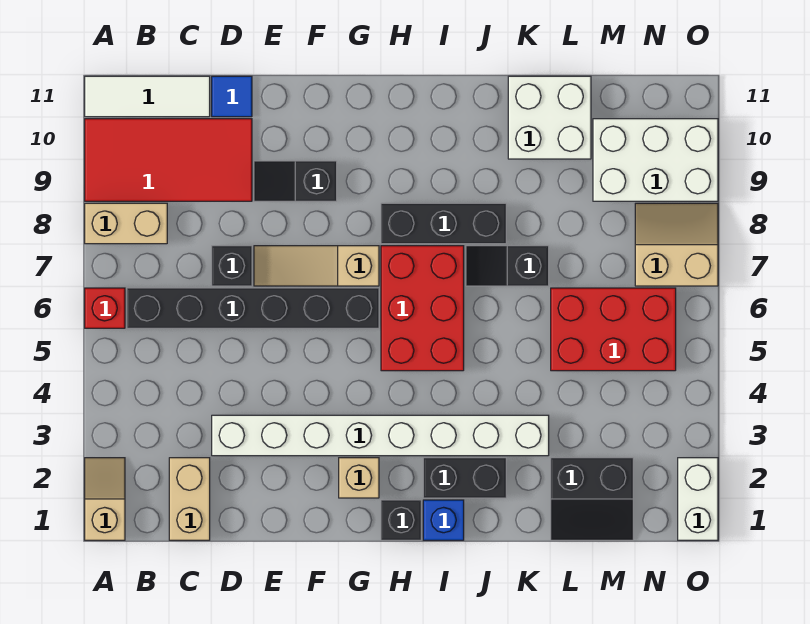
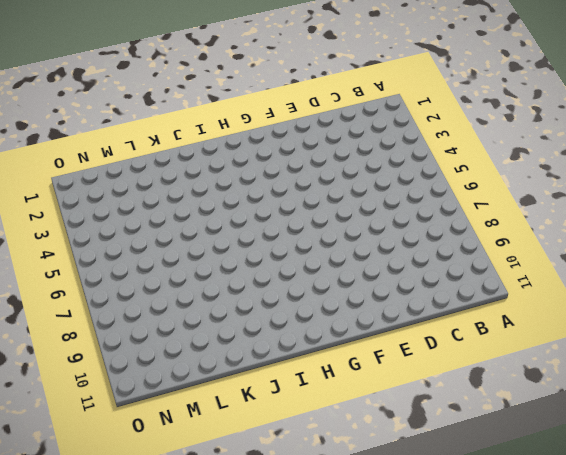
none -> tan 1x2 slope [85,458,125,540]
none -> red 1x1 brick [85,288,125,328]
none -> tan 1x2 brick [85,203,167,244]

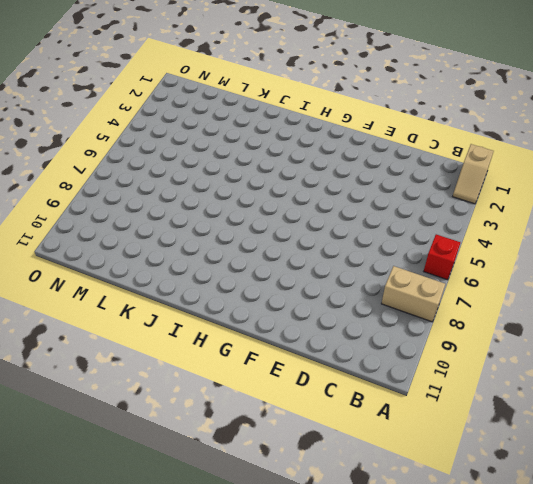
none -> red 2x4 tile [85,119,252,201]
none -> white 1x3 tile [85,76,210,117]
none -> black 1x6 brick [127,288,379,328]

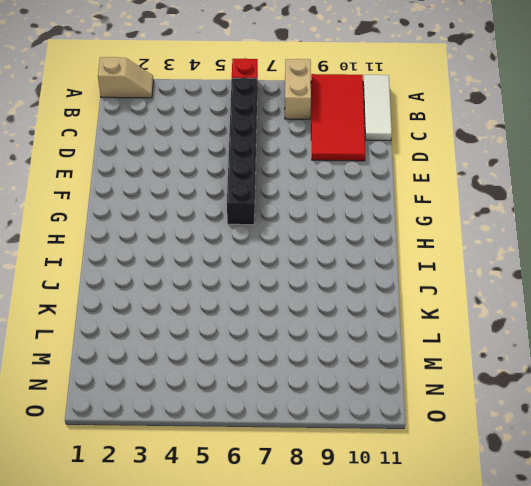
none -> tan 1x2 brick [169,458,210,540]
none -> white 1x8 brick [212,415,549,456]
none -> black 1x1 brick [212,246,252,286]

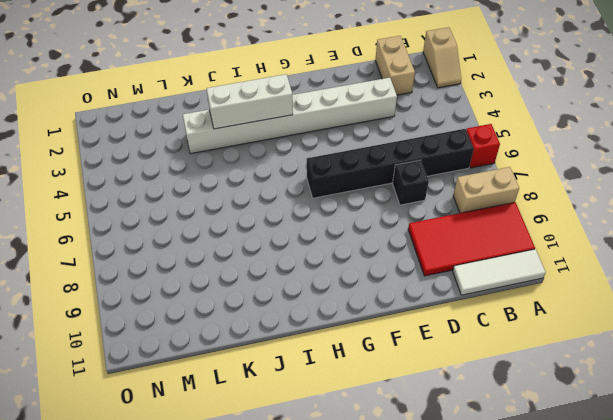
white 1x3 brick [207,74,293,129] -> none
none -> blue 1x1 tile [212,76,252,117]
none -> tan 1x3 slope [254,246,379,286]
none -> black 1x2 slope [254,161,337,201]

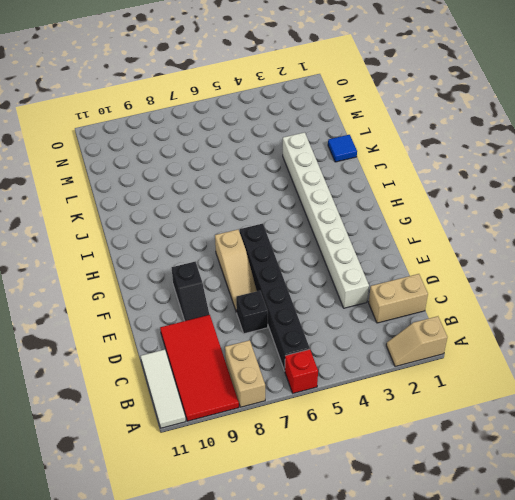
blue 1x1 tile [328,135,357,162] -> blue 1x1 tile moved to [212,76,252,117]
none -> tan 1x1 brick [339,458,379,498]
none -> black 1x1 brick [381,500,421,540]
none -> red 2x3 brick [381,246,464,371]

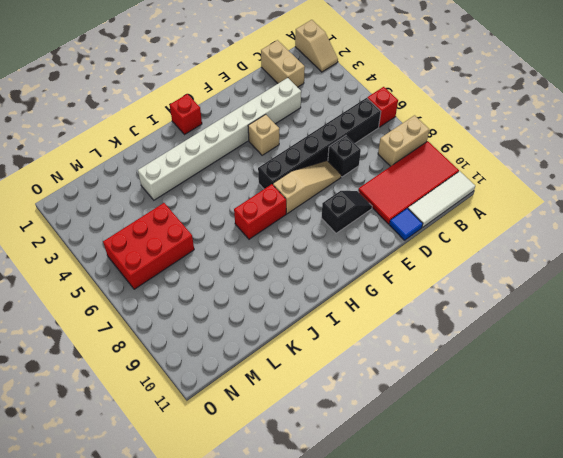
tan 1x1 brick [248,114,279,155] -> tan 1x1 brick moved to [339,458,379,498]
red 1x1 brick [170,94,202,134] -> black 1x1 brick [381,500,421,540]
red 1x2 brick [234,184,286,239] -> red 2x3 brick [381,246,464,371]
none -> black 1x3 brick [381,203,506,244]
none -> blue 1x1 brick [423,500,464,540]
none -> black 1x2 brick [423,458,506,498]

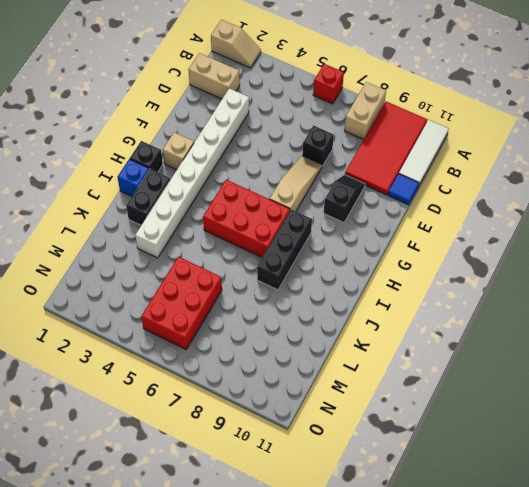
none -> black 1x6 brick [127,288,379,328]
none -> black 1x2 slope [466,246,549,286]
none -> white 2x2 brick [508,76,591,159]

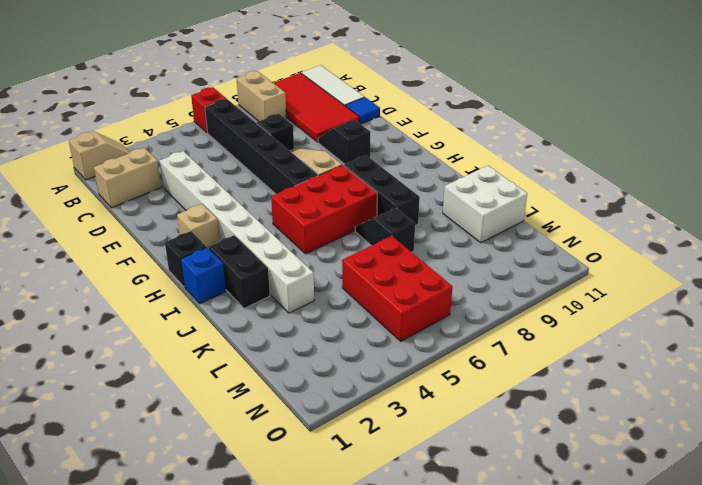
none -> black 2x2 slope [551,458,633,540]
none -> white 2x3 brick [593,119,718,201]
none -> tan 2x2 slope [635,203,718,286]

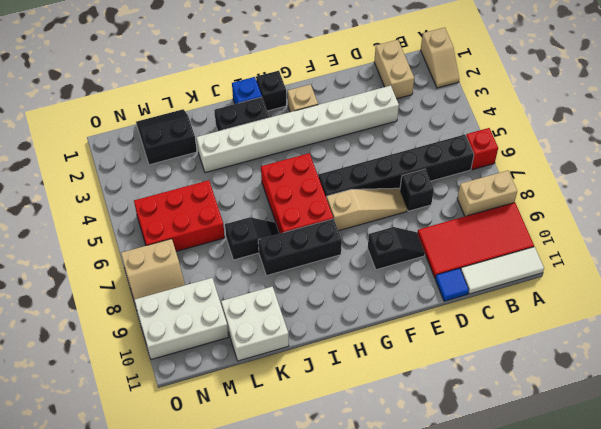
none -> white 1x2 brick [678,458,718,540]

